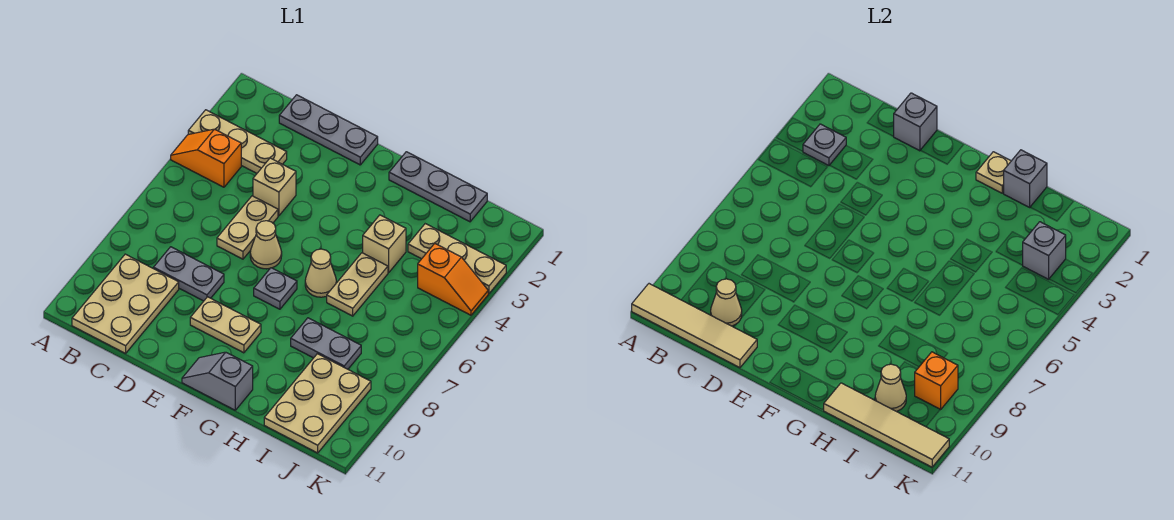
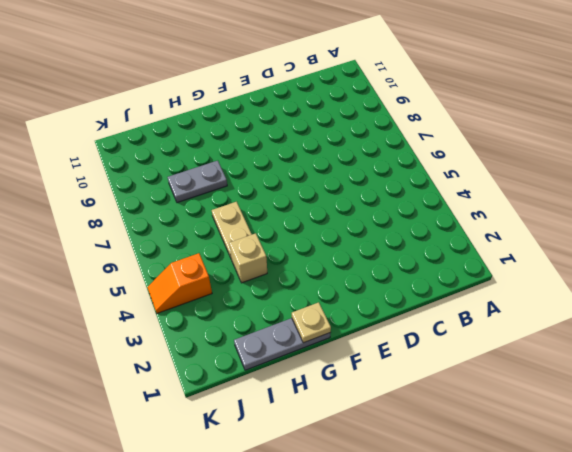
none -> tan 1x3 plate [188,110,287,173]
none -> orange 1x2 slope [171,129,241,187]
none -> tan 2x3 plate [72,254,179,353]

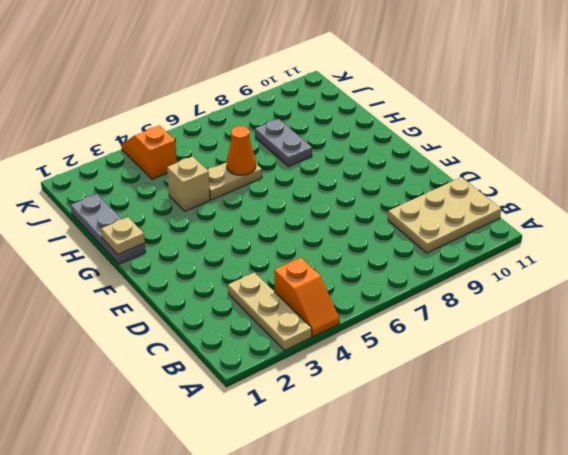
orange 1x1 cone [226,126,256,175] -> none
none -> grey 1x3 plate [279,95,378,165]
none -> grey 1x2 plate [153,247,224,301]
none -> tan 1x1 brick [253,158,296,216]

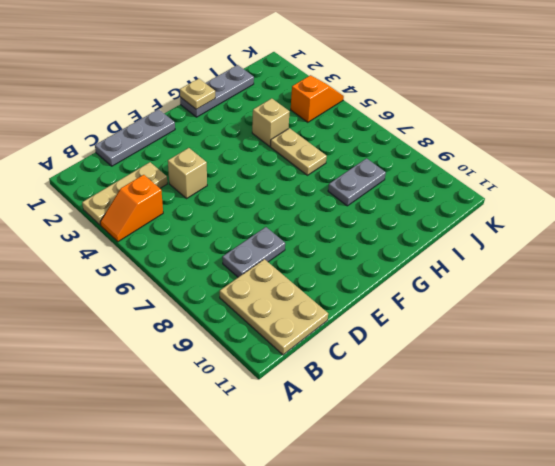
none -> tan 1x2 plate [217,196,278,259]
none -> tan 1x1 cone [250,221,282,269]
none -> tan 1x2 plate [190,297,261,353]

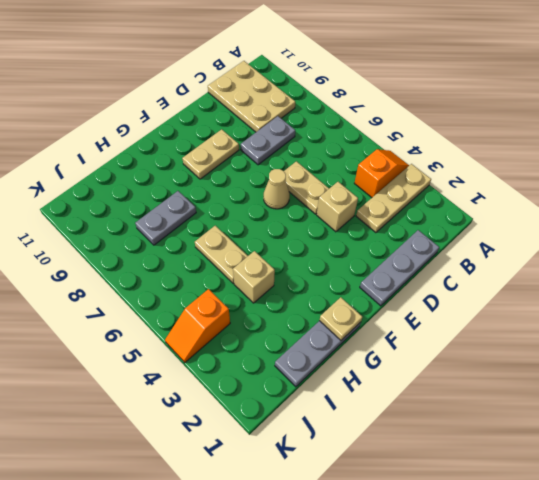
none -> grey 1x1 plate [254,268,297,309]
none -> grey 1x2 slope [182,352,253,410]
none -> tan 1x1 cone [305,249,336,297]

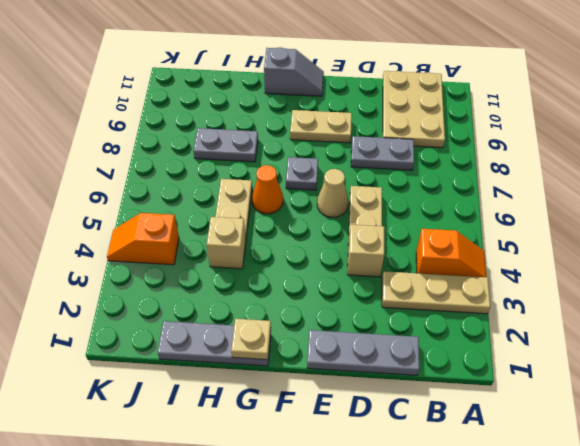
orange 1x1 cone [252,165,283,214] -> tan 1x1 cone [305,249,336,297]
none -> tan 1x3 plate [408,224,506,294]
none -> tan 2x3 plate [264,354,371,453]
none -> tan 1x4 tile [632,284,757,368]

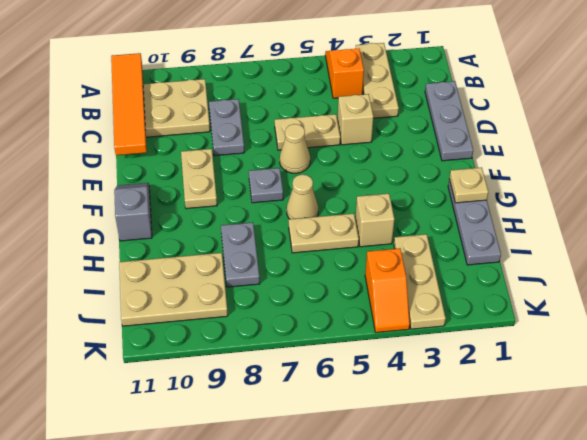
orange 1x4 tile [111,53,147,155] -> tan 1x4 tile [632,284,757,368]
none -> grey 1x1 plate [803,124,846,166]
none -> tan 1x1 cone [711,279,742,326]
none -> grey 1x1 brick [894,93,937,151]

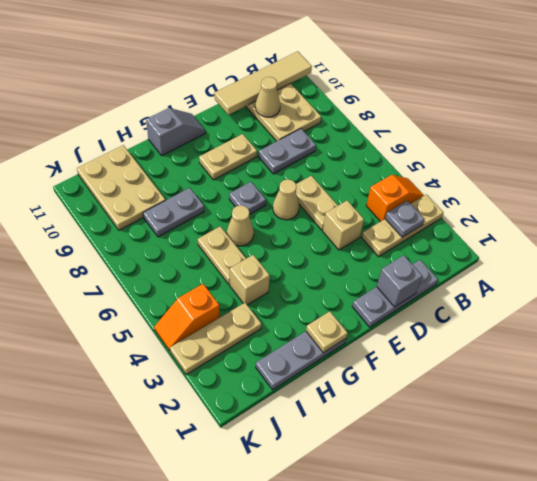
none -> grey 1x1 brick [1003,150,1047,207]
none -> tan 1x4 tile [823,383,949,467]
none -> tan 1x1 cone [875,364,906,411]

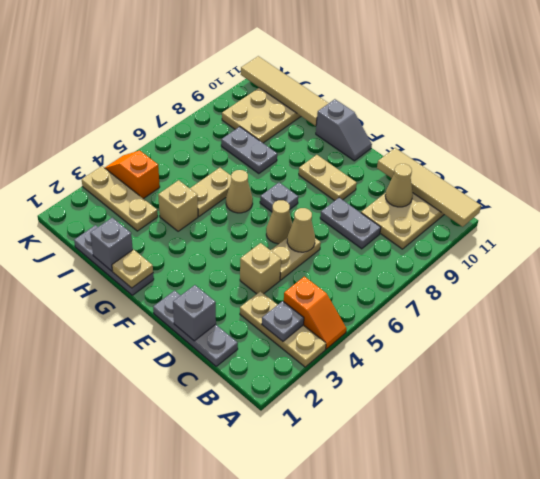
tan 1x1 cone [287,208,315,252] -> tan 1x1 cone moved to [875,364,906,411]
none -> grey 1x1 brick [1022,222,1066,279]
none -> orange 1x1 brick [915,352,958,410]

